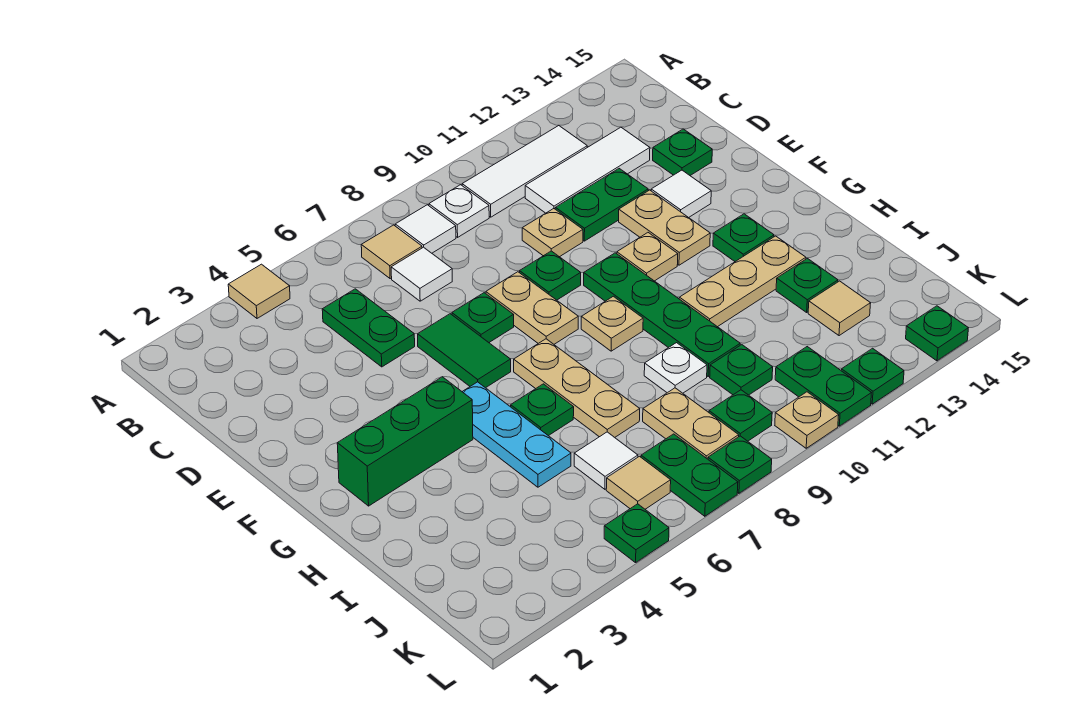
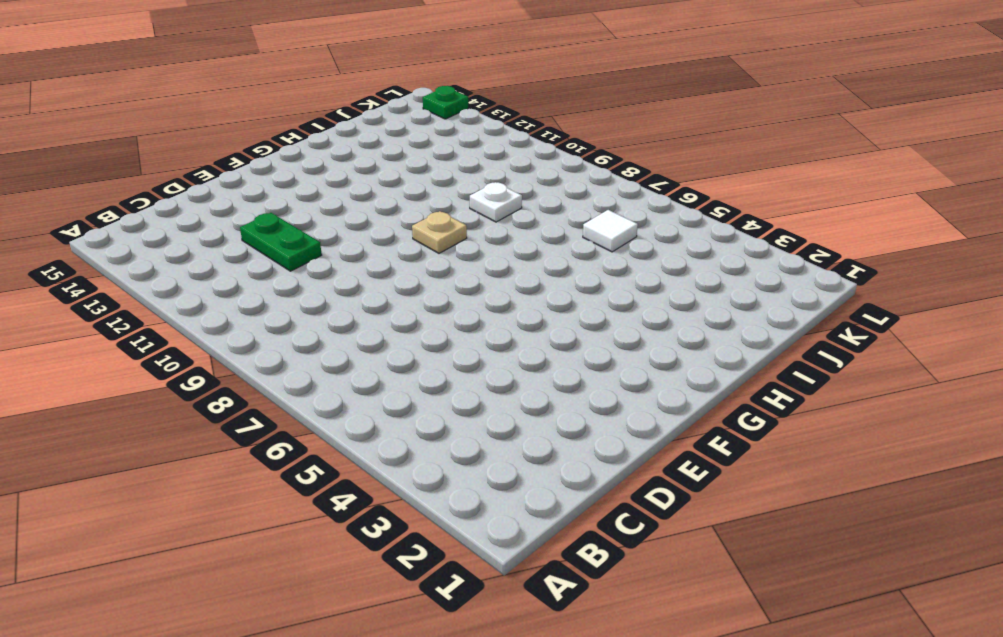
none -> tan 1x1 tile [228,264,290,318]
none -> tan 1x1 tile [361,225,422,279]
none -> white 1x1 tile [395,205,456,253]
none -> white 1x1 plate [429,185,489,237]

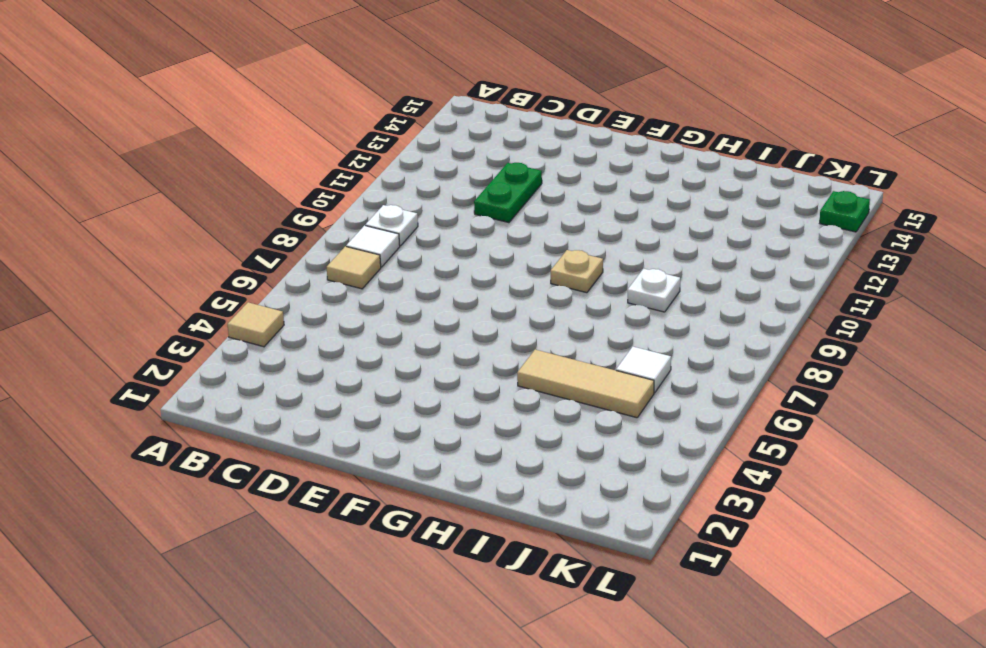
tan 1x3 tile [517,350,654,418] -> cyan 1x3 plate [462,382,571,487]
none -> white 1x3 tile [462,125,587,217]
none -> green 1x2 plate [322,289,415,367]
none -> white 1x1 tile [391,247,452,301]
none -> white 1x3 tile [525,127,650,213]

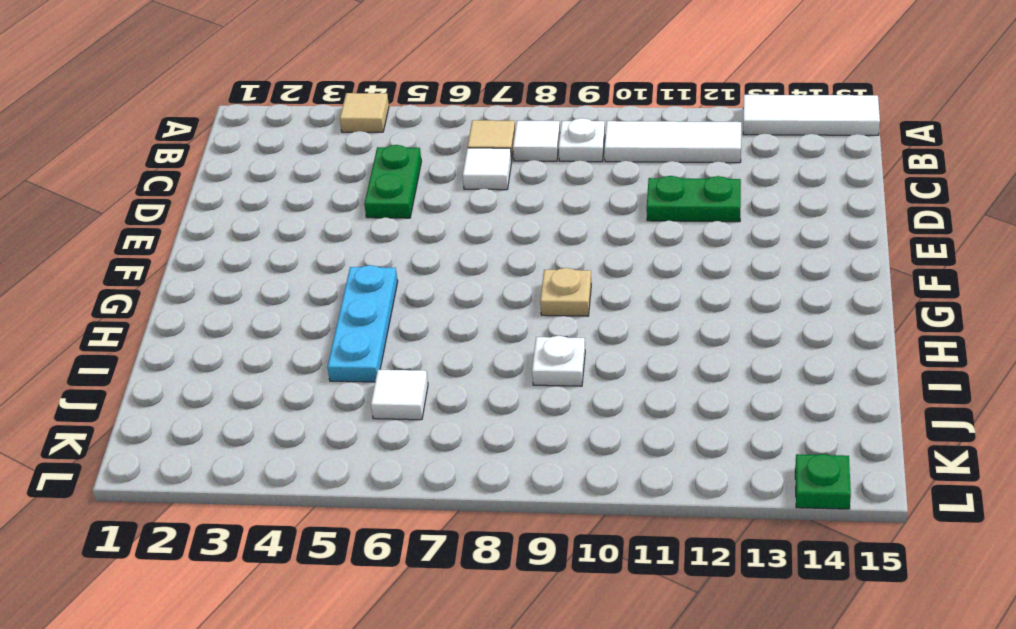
white 1x3 tile [743,95,880,135] -> white 1x3 tile moved to [525,127,650,213]
none -> tan 1x1 plate [522,209,583,257]
none -> green 1x1 plate [653,129,712,175]
none -> green 1x2 tile [418,314,511,388]
none -> green 1x1 plate [452,293,514,342]

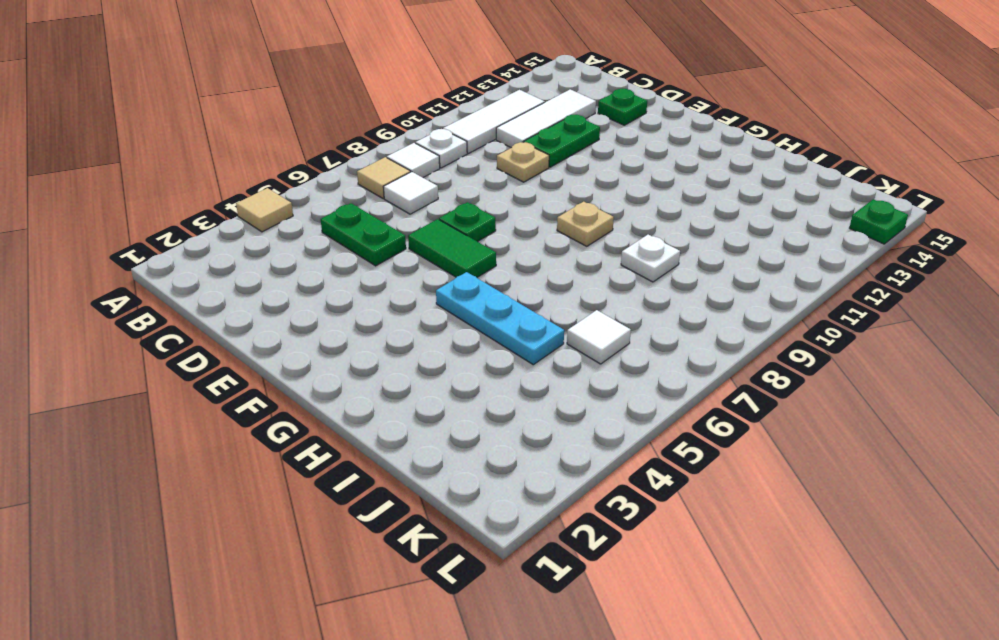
none -> tan 1x2 plate [486,272,578,344]
none -> green 1x1 plate [520,251,581,300]
none -> tan 1x2 plate [619,190,710,265]
none -> white 1x1 tile [651,170,711,218]

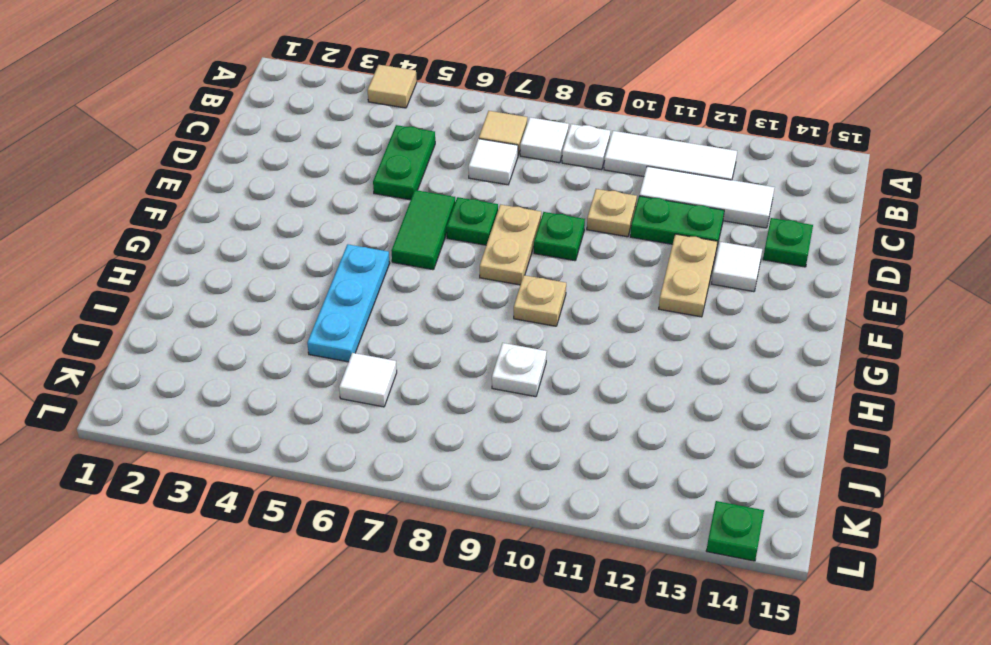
none -> green 1x4 plate [584,253,740,376]
none -> tan 1x1 plate [617,233,678,281]
none -> green 1x3 brick [337,377,473,506]
none -> tan 1x3 plate [514,339,640,437]

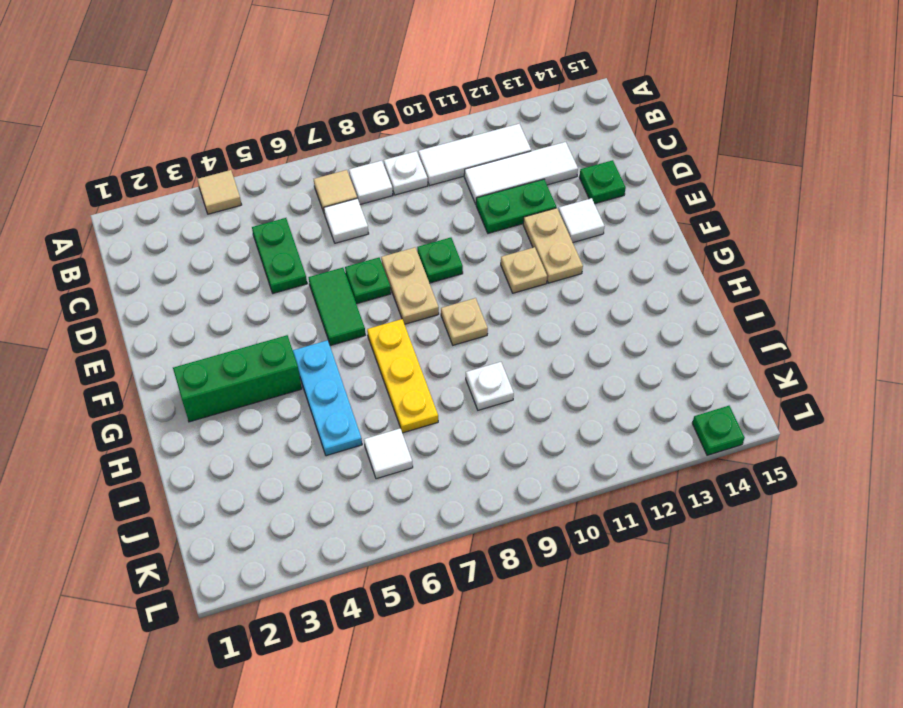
yellow 1x3 plate [367,319,438,433] -> tan 1x3 plate [514,339,640,437]
none -> tan 1x1 plate [522,209,583,257]
none -> green 1x4 plate [584,253,740,376]
none -> green 1x1 plate [713,214,774,261]
none -> green 1x1 plate [511,384,574,436]

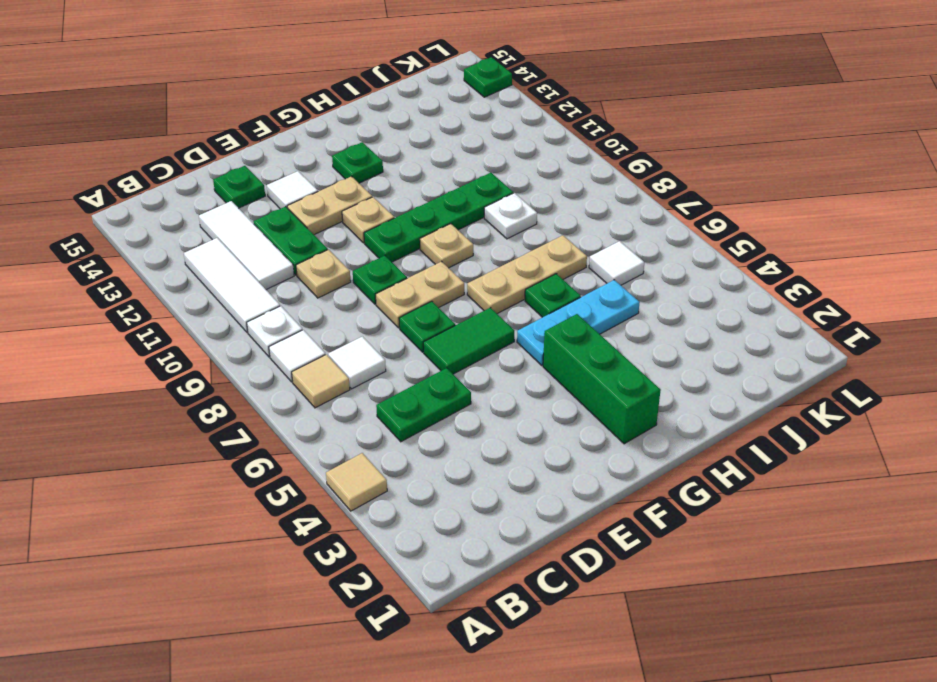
none -> tan 1x3 plate [679,236,806,327]
none -> green 1x1 plate [776,259,838,312]
none -> tan 1x2 plate [643,388,739,459]
none -> green 1x1 plate [710,345,773,395]

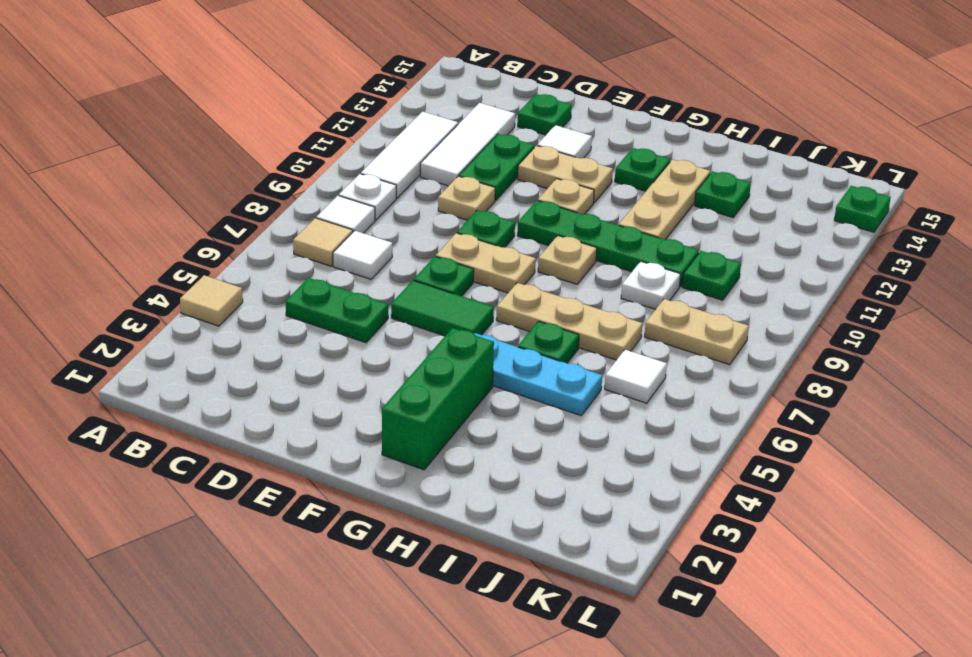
none -> tan 1x1 tile [808,281,871,336]
none -> tan 1x1 tile [606,456,671,509]
none -> green 1x2 plate [641,434,738,516]
none -> green 1x1 plate [709,390,772,441]

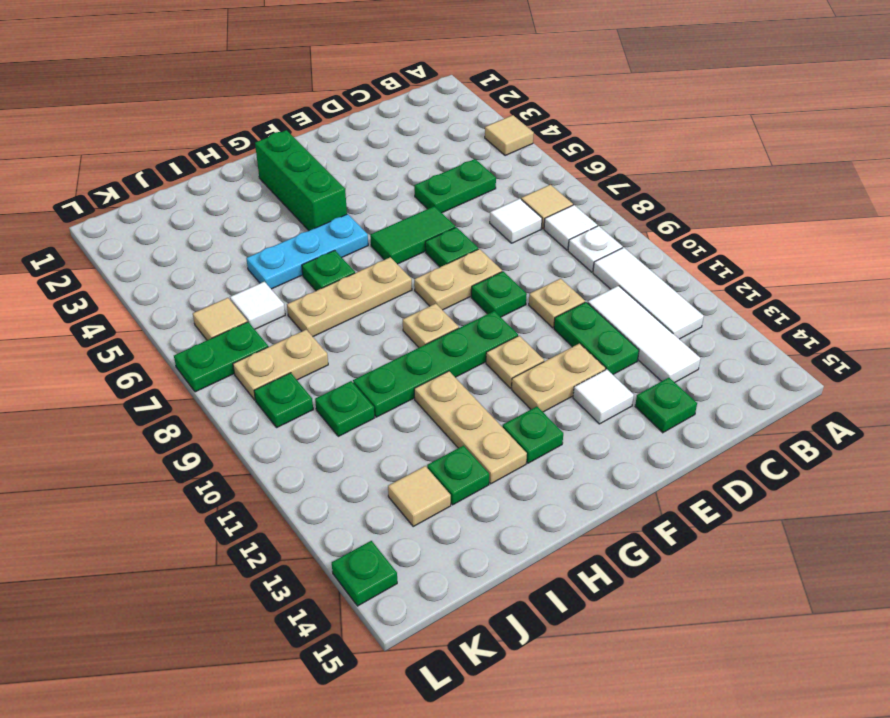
none -> white 1x1 plate [644,343,707,393]
none -> green 1x2 plate [775,347,871,426]
none -> green 1x1 plate [604,504,669,563]
none -> green 1x1 plate [708,436,772,493]

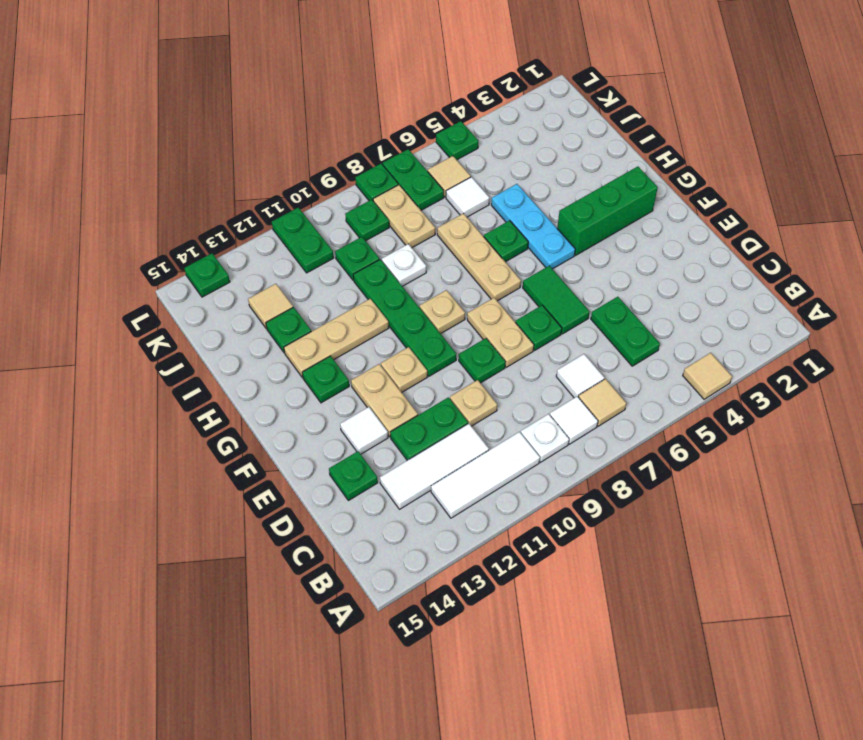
none -> tan 1x1 plate [775,392,839,448]
none -> green 1x1 plate [841,348,904,404]

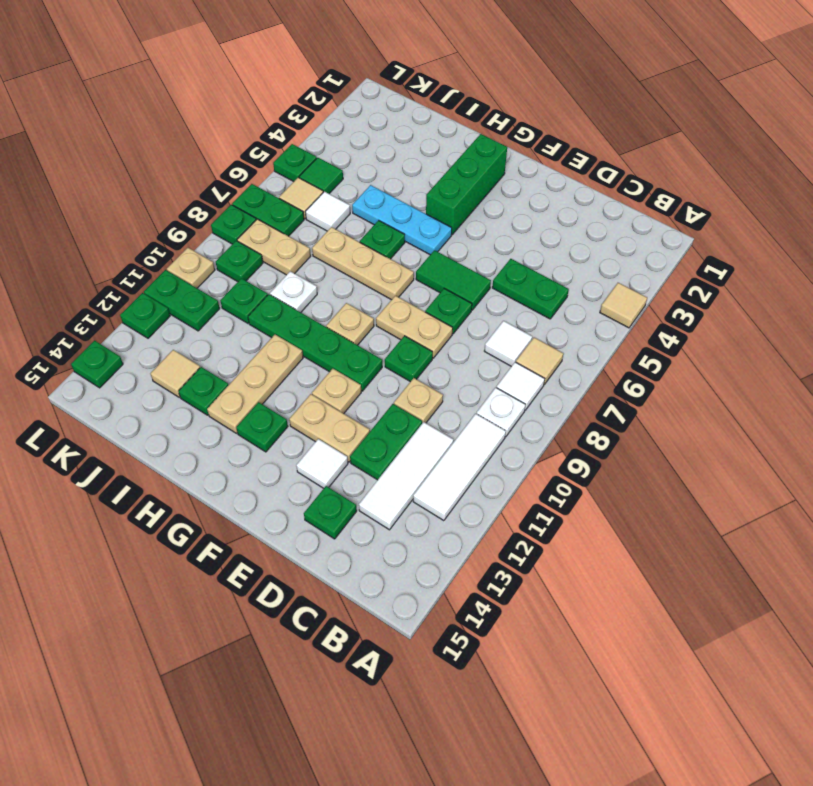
green 1x1 tile [299,158,343,194] -> none

